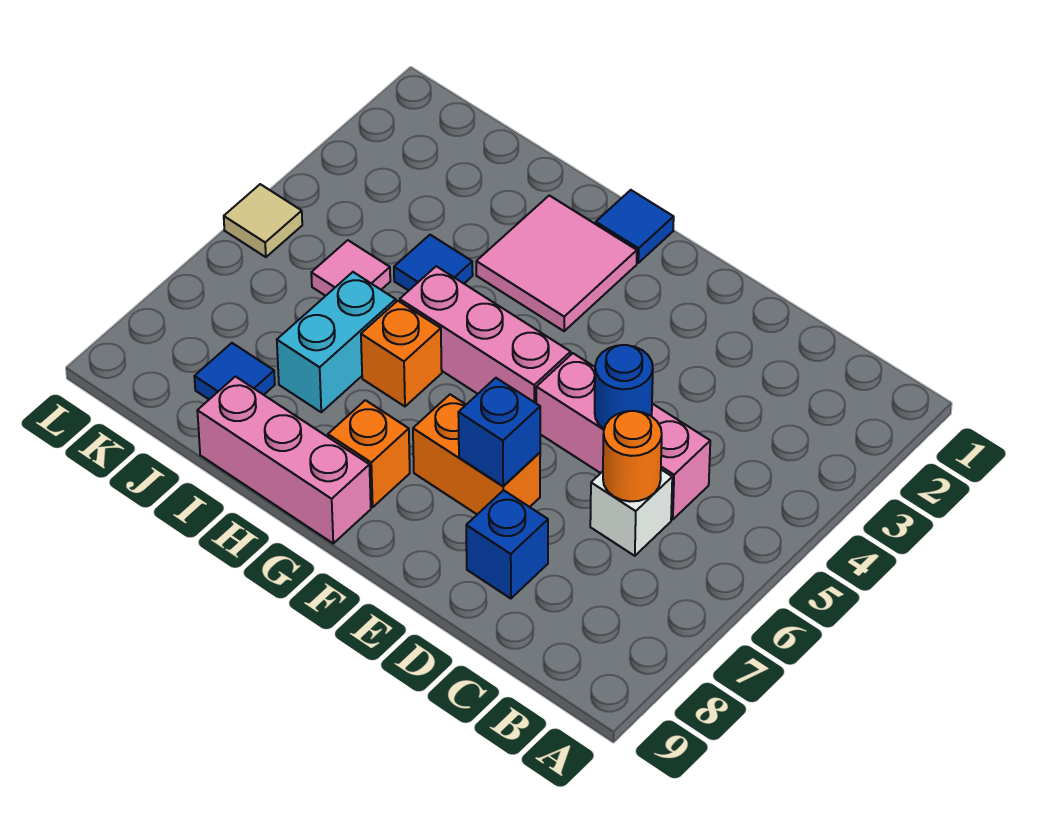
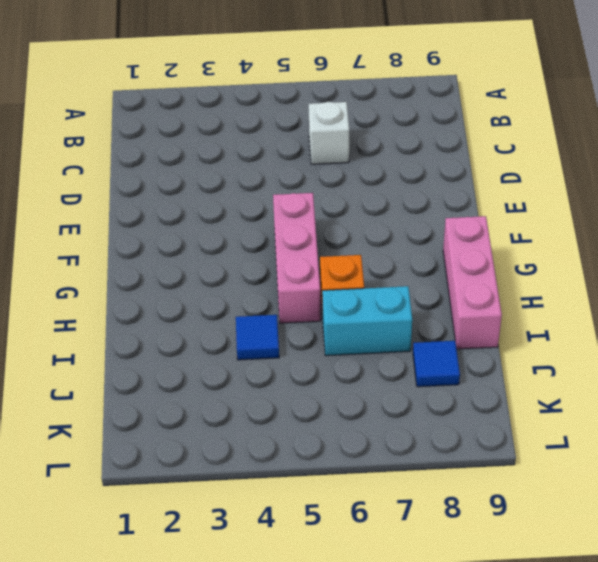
none -> pink 1x3 brick [536,353,710,520]
none -> blue 1x1 brick [466,490,548,599]
none -> orange 1x2 brick [413,394,540,514]

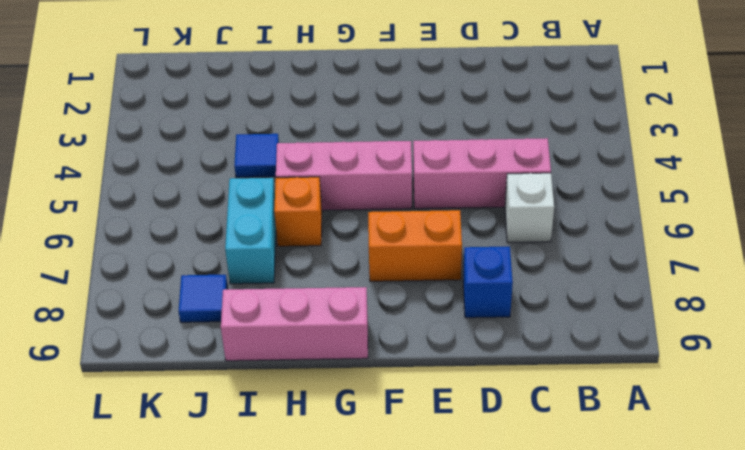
none -> blue 1x1 tile [596,190,674,263]
none -> pink 2x2 tile [476,195,637,331]
none -> orange 1x1 brick [328,400,410,507]

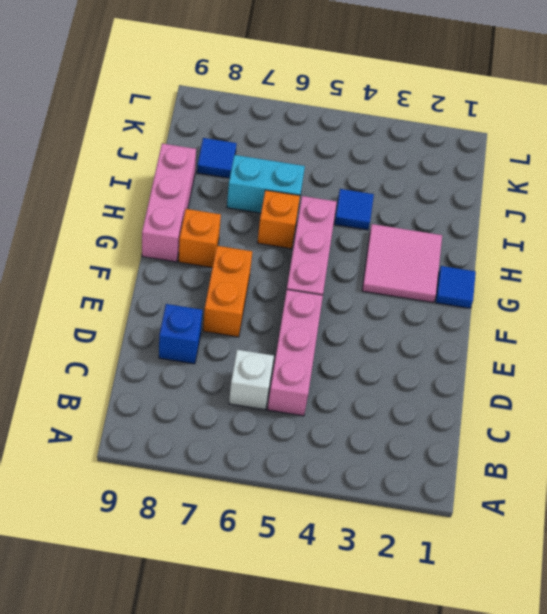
none -> pink 1x1 tile [311,240,390,296]
none -> tan 1x1 tile [224,184,302,257]
none -> orange 1x1 round brick [603,411,662,502]

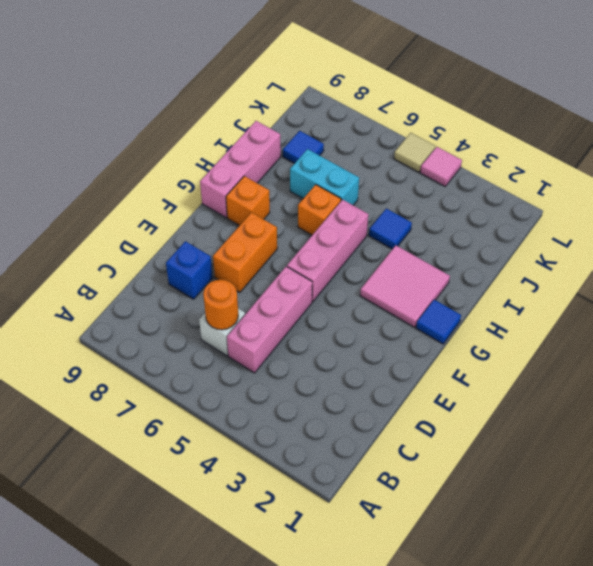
pink 1x1 tile [420,147,462,186] -> pink 1x1 tile moved to [311,240,390,296]
none -> blue 1x1 round brick [595,345,653,429]
none -> blue 1x1 brick [458,378,540,486]

